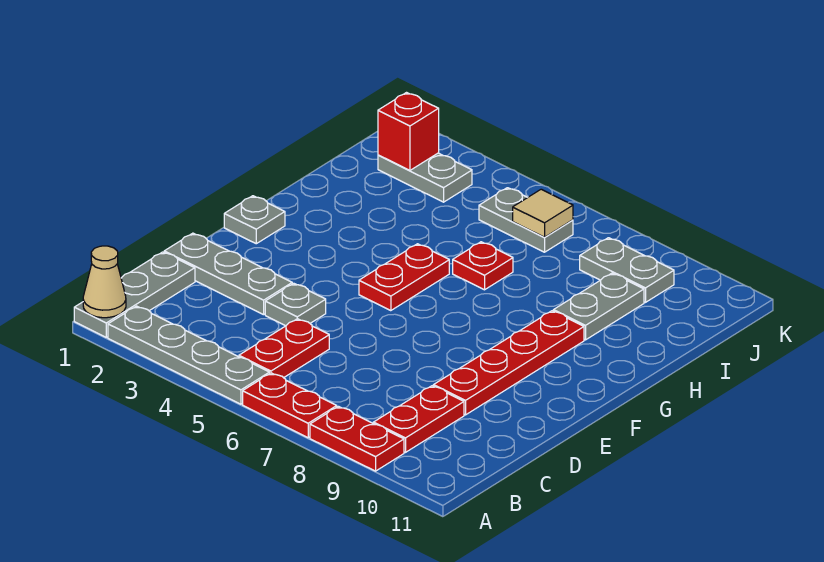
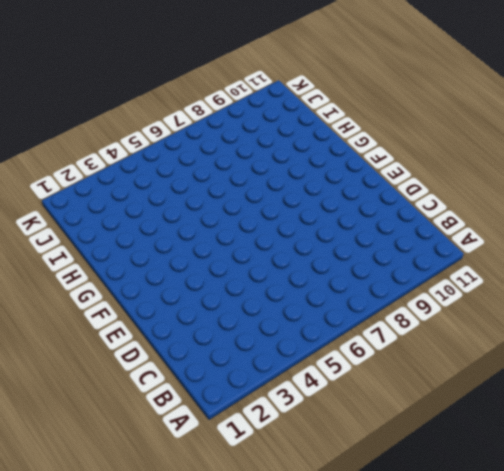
none -> grey 1x3 plate [74,252,195,337]
none -> grey 1x4 plate [108,306,269,404]
none -> red 1x2 plate [243,373,337,438]

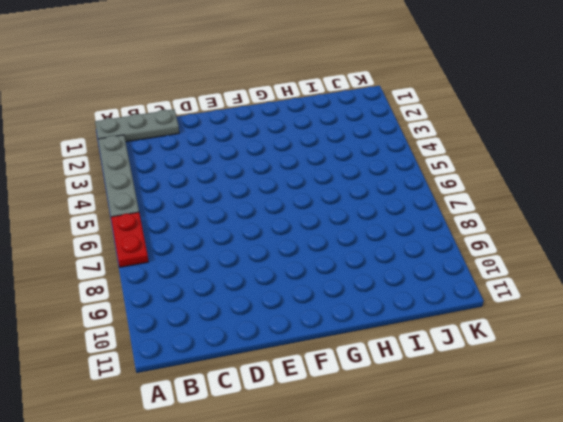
none -> red 1x2 plate [310,406,404,471]
none -> red 1x2 plate [239,319,329,378]
none -> red 1x2 plate [373,386,464,452]

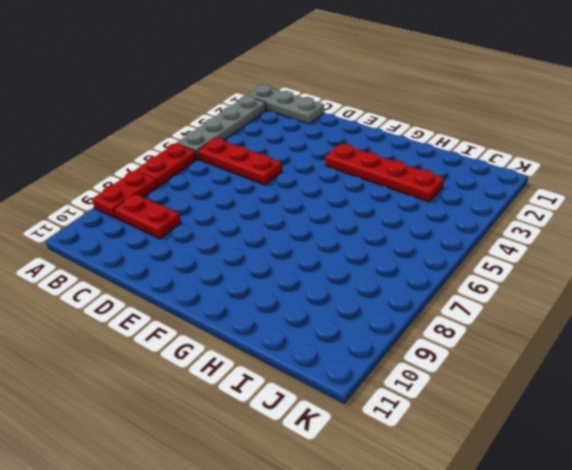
red 1x3 plate [197,138,282,185] -> red 1x2 plate [239,319,329,378]
red 1x4 plate [325,144,444,202] -> red 1x4 plate moved to [433,311,584,415]
none -> grey 1x3 plate [164,233,292,315]
none -> grey 1x1 plate [265,283,326,326]
none -> grey 1x1 plate [224,196,285,244]

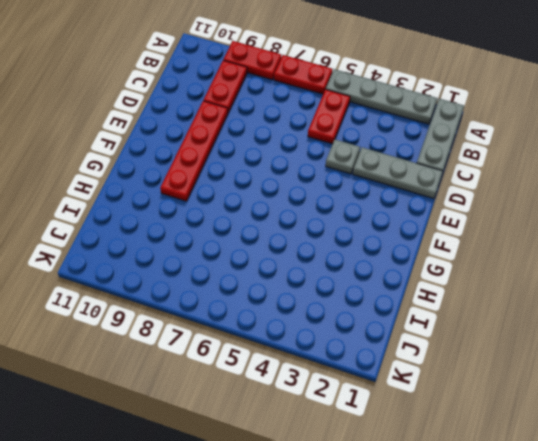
none -> grey 1x1 plate [224,196,285,244]
none -> red 1x2 plate [359,244,449,311]
none -> red 1x1 plate [453,242,513,290]

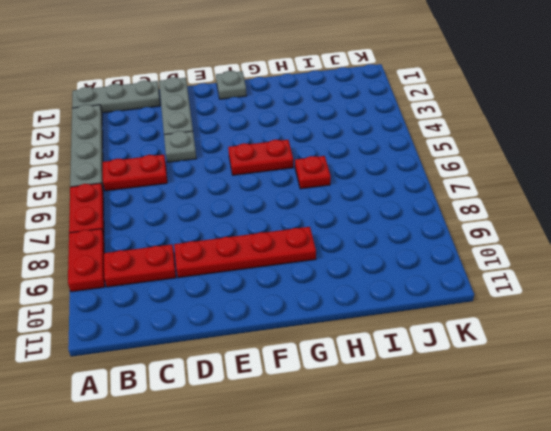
none -> grey 1x2 plate [553,273,644,340]
none -> grey 1x2 plate [378,153,472,202]
none -> grey 1x2 plate [479,188,573,252]

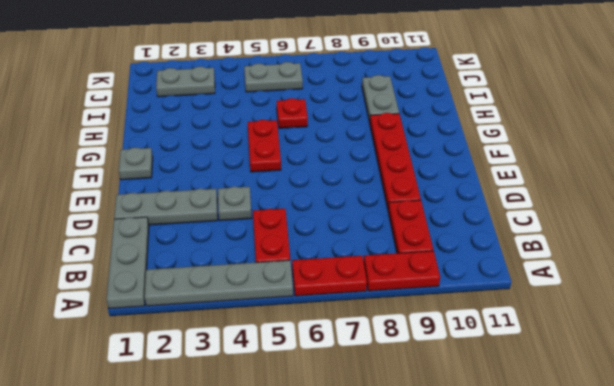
none -> grey 1x2 plate [580,238,674,302]
none -> tan 1x1 cone [83,246,126,318]
none -> red 1x1 brick [378,93,439,170]

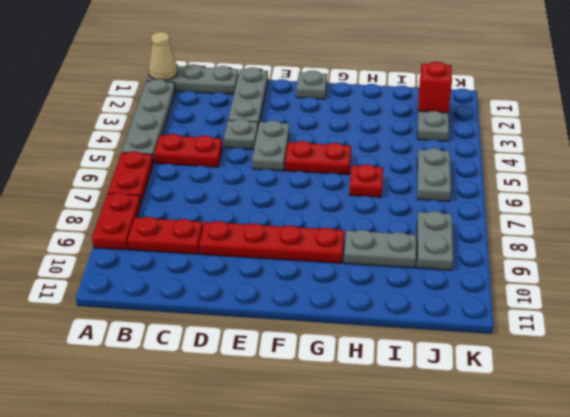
grey 1x2 plate [252,120,289,171] -> none
none -> tan 1x1 tile [513,189,573,237]

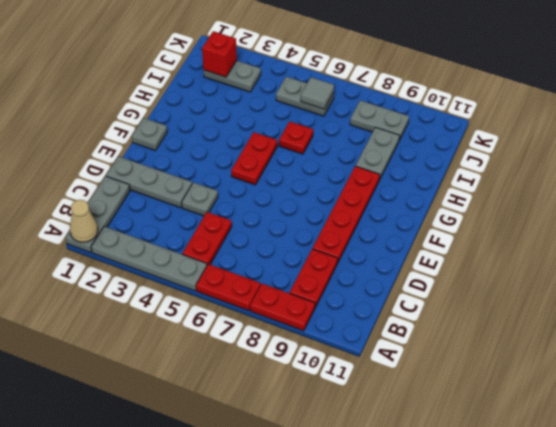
grey 1x1 tile [301,77,334,109] -> tan 1x1 tile [513,189,573,237]

